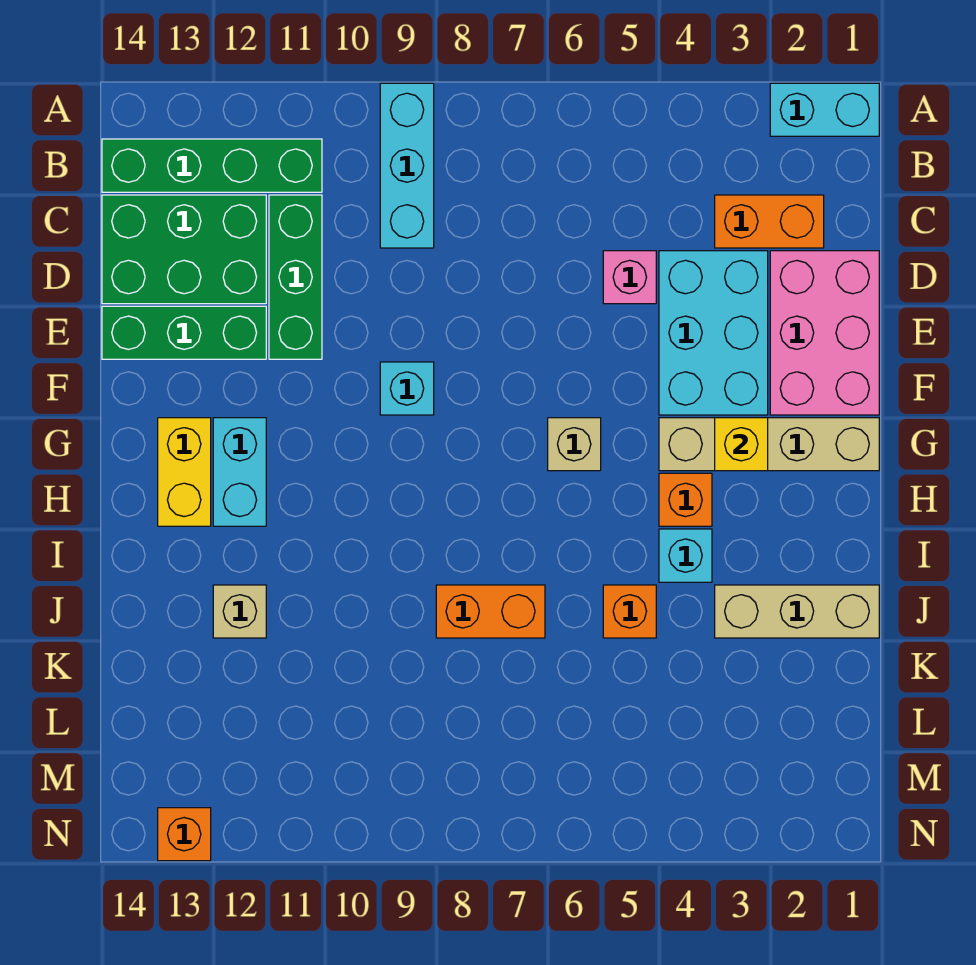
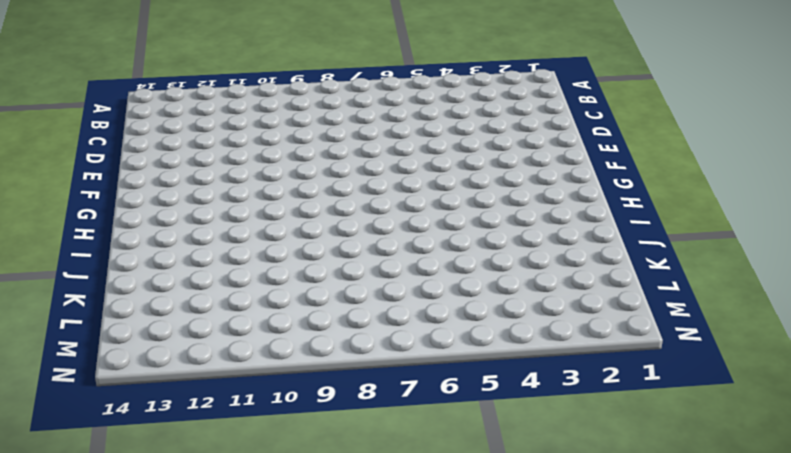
none -> cyan 1x2 brick [770,83,879,136]
none -> cyan 1x3 brick [380,83,434,248]
none -> green 1x4 brick [102,139,322,192]

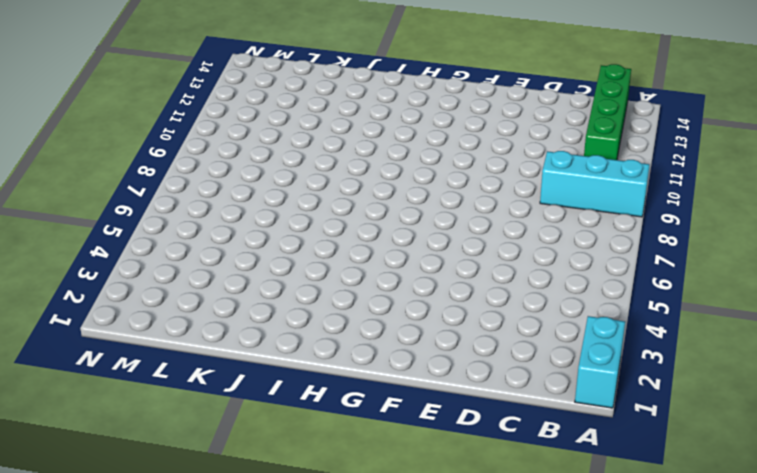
none -> orange 1x2 brick [715,195,824,248]
none -> green 1x3 brick [269,195,322,359]
none -> green 2x3 brick [102,195,266,304]

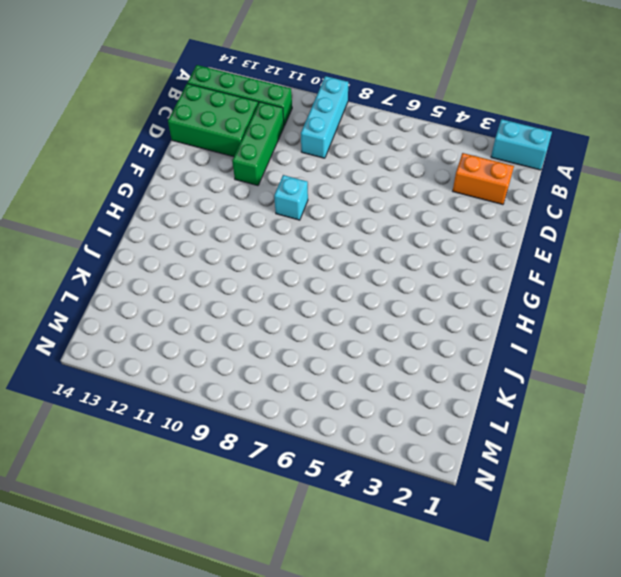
none -> pink 2x3 brick [770,251,879,415]
none -> cyan 2x3 brick [659,251,768,415]
none -> pink 1x1 brick [603,251,656,304]

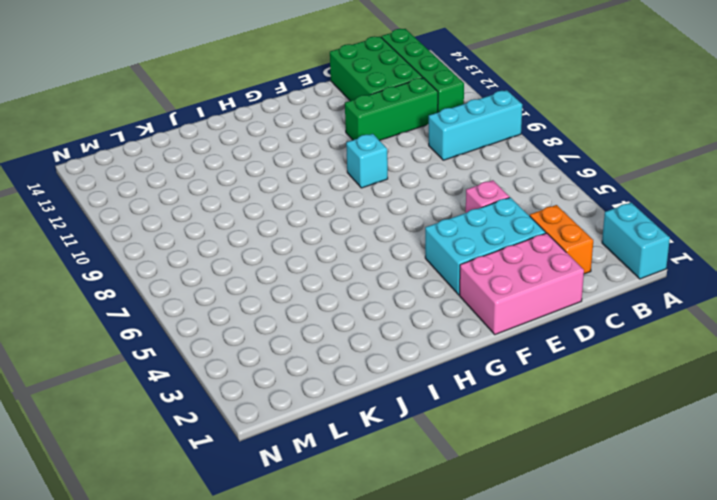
none -> green 1x3 brick [102,306,266,359]
none -> tan 1x4 brick [659,418,879,471]
none -> tan 1x1 brick [548,418,601,471]

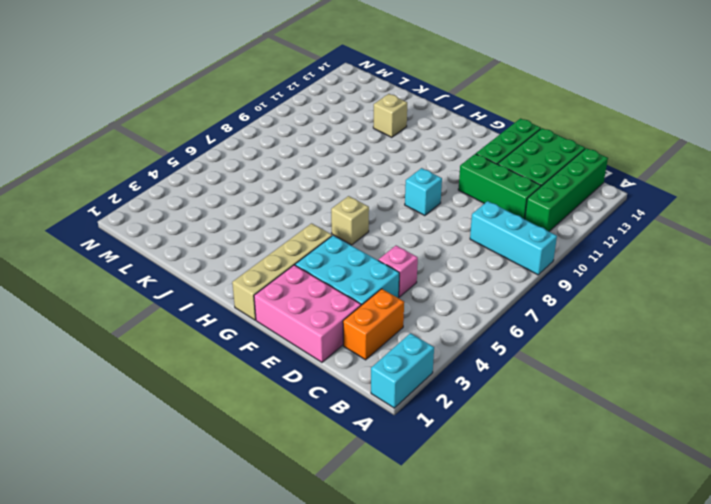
none -> cyan 1x2 brick [213,418,266,526]
none -> yellow 1x2 brick [158,418,211,526]
none -> orange 1x1 brick [659,473,712,526]

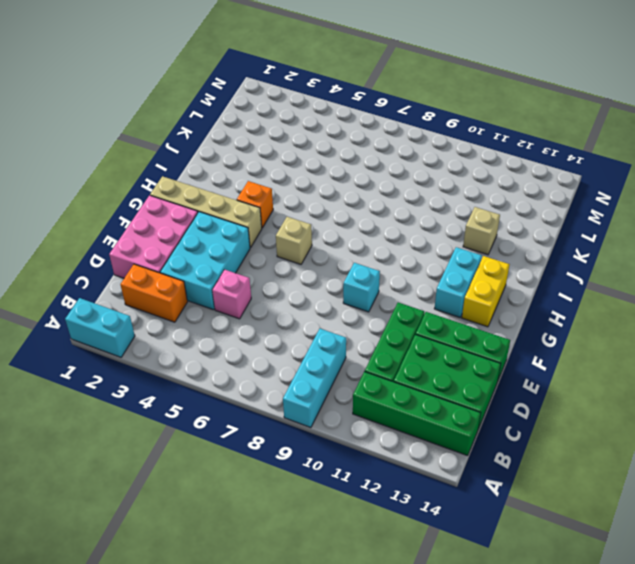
none -> cyan 1x1 brick [659,529,712,582]
none -> tan 1x3 brick [715,585,879,638]
none -> orange 1x1 brick [603,585,656,638]

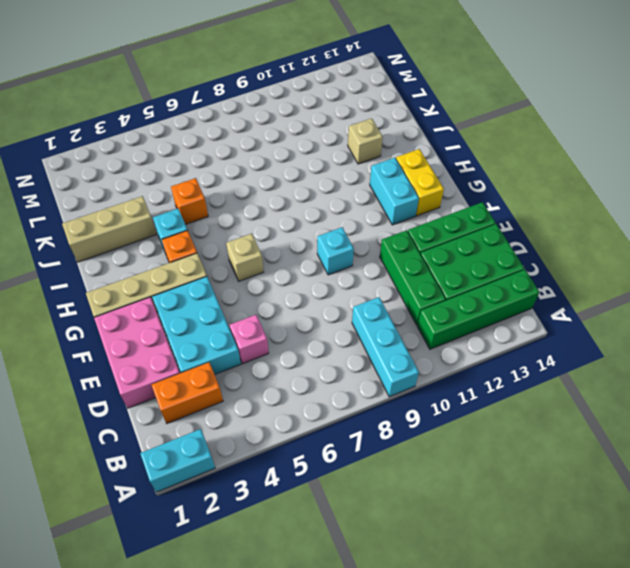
none -> orange 1x2 brick [436,585,545,638]
none -> orange 1x1 brick [158,808,211,861]
none -> yellow 1x1 brick [715,418,768,471]

